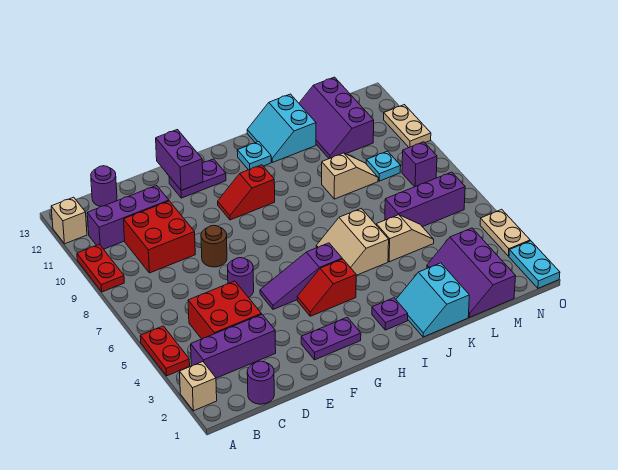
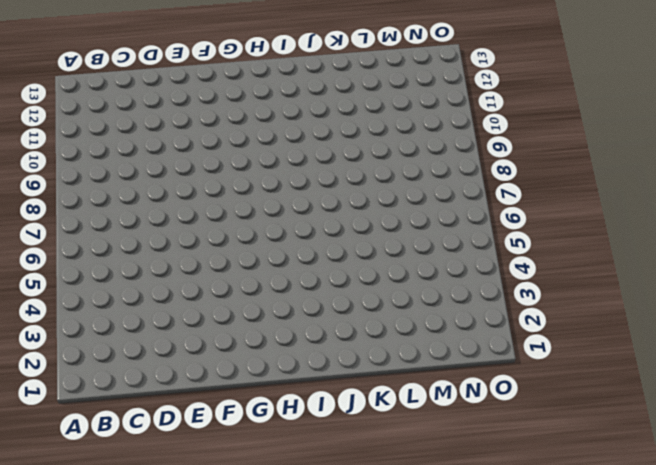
none -> tan 1x1 brick [180,362,217,411]
none -> red 1x2 plate [140,326,190,376]
none -> red 1x2 plate [77,244,124,292]
none -> tan 1x1 brick [51,197,87,244]

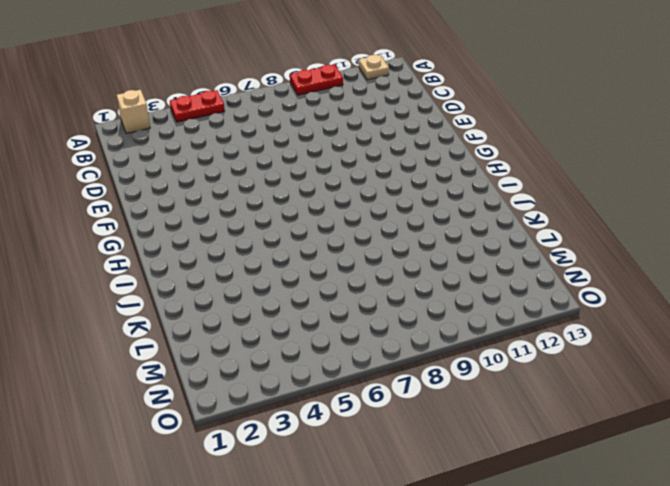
tan 1x1 plate [359,55,389,80] -> tan 1x1 brick [51,197,87,244]
none -> purple 1x3 brick [191,315,276,378]
none -> purple 1x3 brick [87,185,169,249]
none -> purple 1x1 round brick [247,361,274,404]
none -> red 2x2 brick [188,281,262,339]

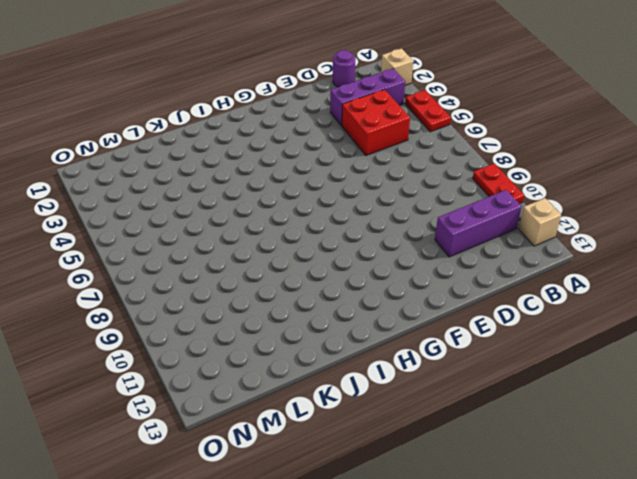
none -> red 2x2 brick [124,201,195,273]
none -> purple 1x1 round brick [91,166,117,206]
none -> purple 1x1 round brick [227,258,254,297]
none -> brown 1x1 round brick [201,225,227,267]

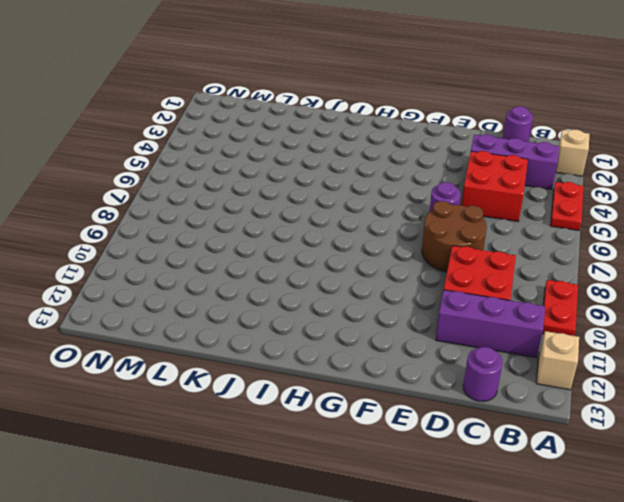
brown 2x2 round brick [422,201,487,272] -> brown 1x1 round brick [201,225,227,267]
none -> purple 1x2 plate [301,317,361,360]
none -> purple 1x3 slope [260,243,342,309]
none -> purple 1x2 plate [169,159,226,198]
none -> red 1x2 slope [297,259,356,316]

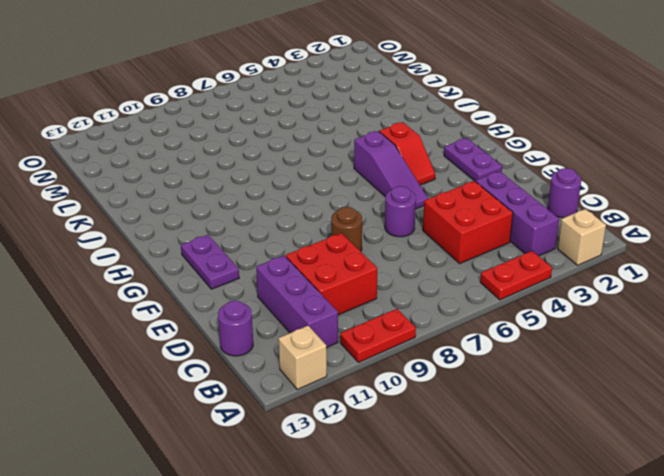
none -> red 1x2 slope [218,165,275,220]
none -> purple 1x1 plate [372,298,408,330]
none -> tan 2x2 slope [316,209,389,275]
none -> cyan 1x1 plate [237,142,271,170]

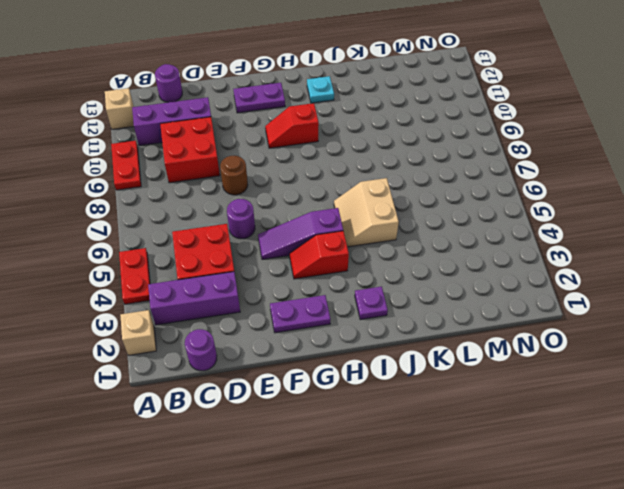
none -> cyan 2x2 slope [396,263,469,337]
none -> cyan 2x2 slope [247,94,316,162]
none -> tan 1x2 slope [376,215,434,262]
none -> tan 1x2 slope [322,153,378,199]

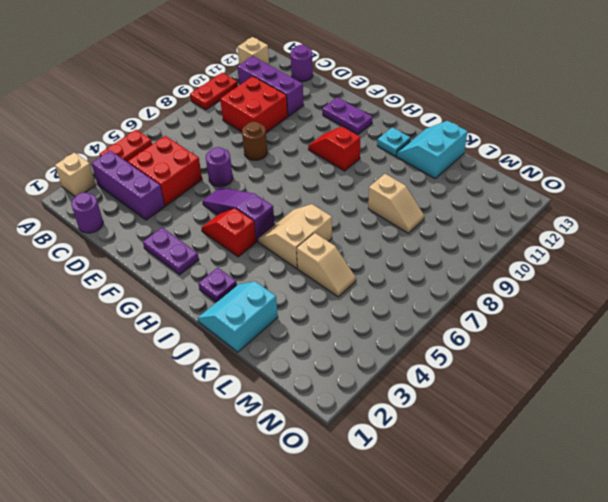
none -> purple 2x3 slope [427,228,516,317]
none -> purple 1x3 brick [385,172,465,227]
none -> purple 2x3 slope [299,77,374,159]
none -> cyan 1x1 plate [366,151,401,181]

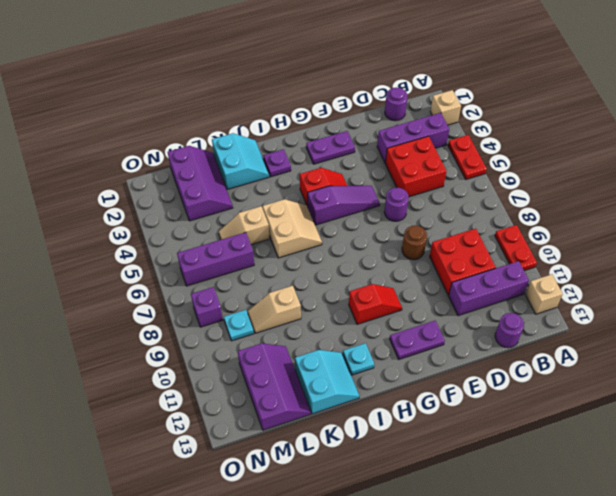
none -> cyan 1x2 plate [509,241,560,288]
none -> tan 1x2 plate [480,209,530,256]
none -> tan 1x2 plate [384,105,431,147]
none -> purple 1x2 brick [156,130,203,190]

